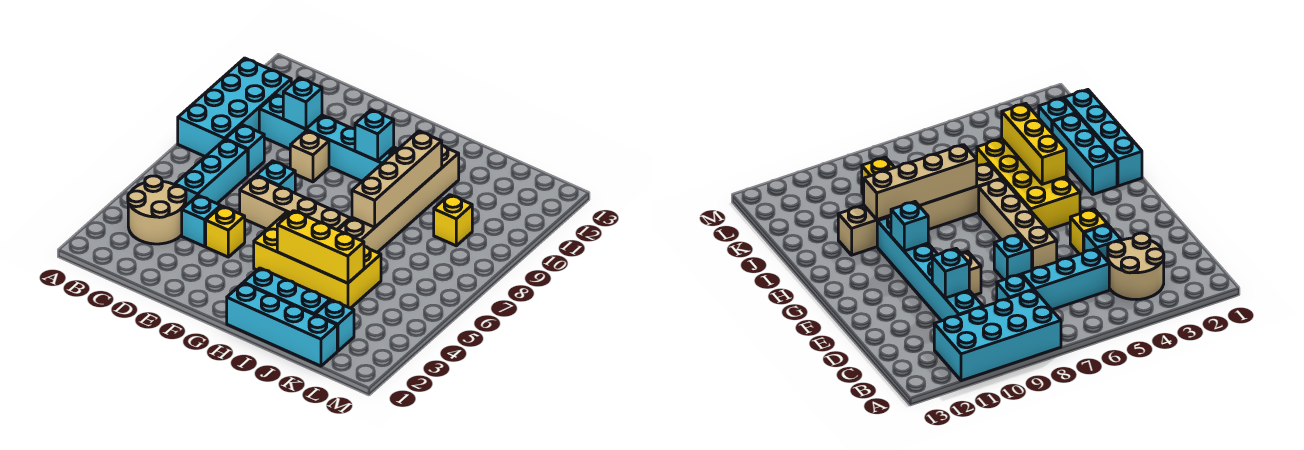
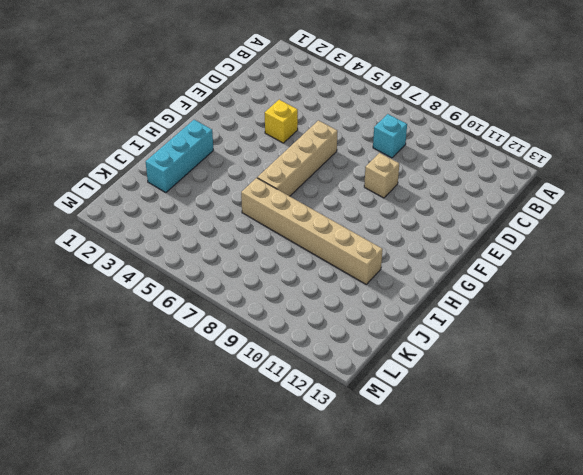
none -> cyan 2x4 brick [178,58,291,157]
none -> tan 2x2 round brick [128,176,186,244]
none -> cyan 1x3 brick [175,140,248,205]

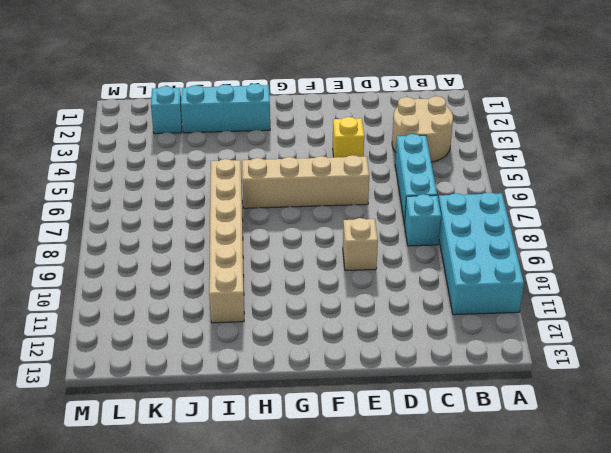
none -> cyan 1x6 brick [259,94,398,181]
none -> cyan 1x1 brick [182,195,221,247]
none -> cyan 1x1 brick [256,161,295,193]

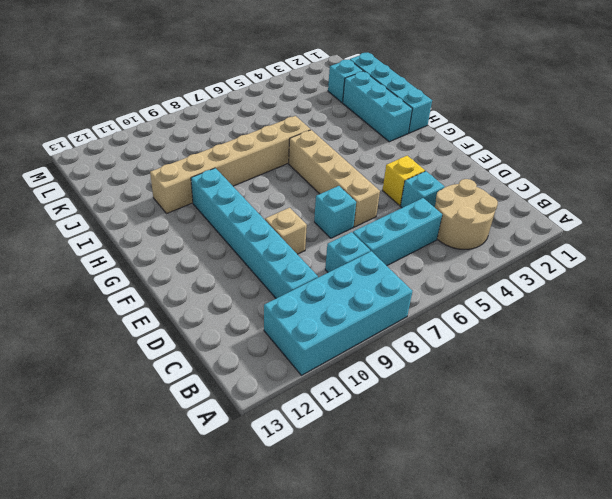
none -> yellow 2x4 brick [254,212,381,308]
none -> yellow 1x1 brick [434,195,472,246]
none -> cyan 1x1 brick [283,78,322,129]

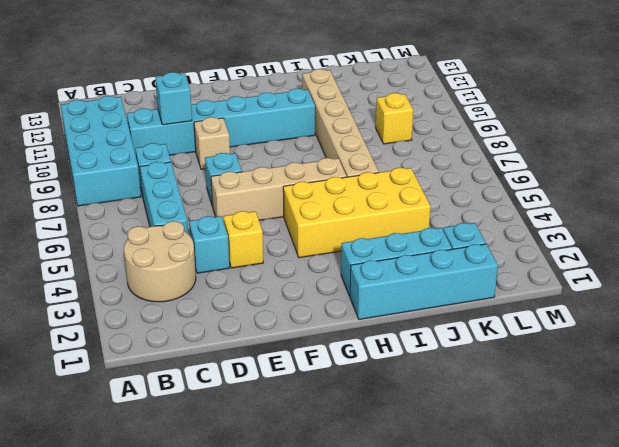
none -> cyan 1x1 brick [355,110,394,161]
none -> yellow 1x3 brick [277,211,364,283]
none -> tan 1x4 brick [352,131,442,227]

